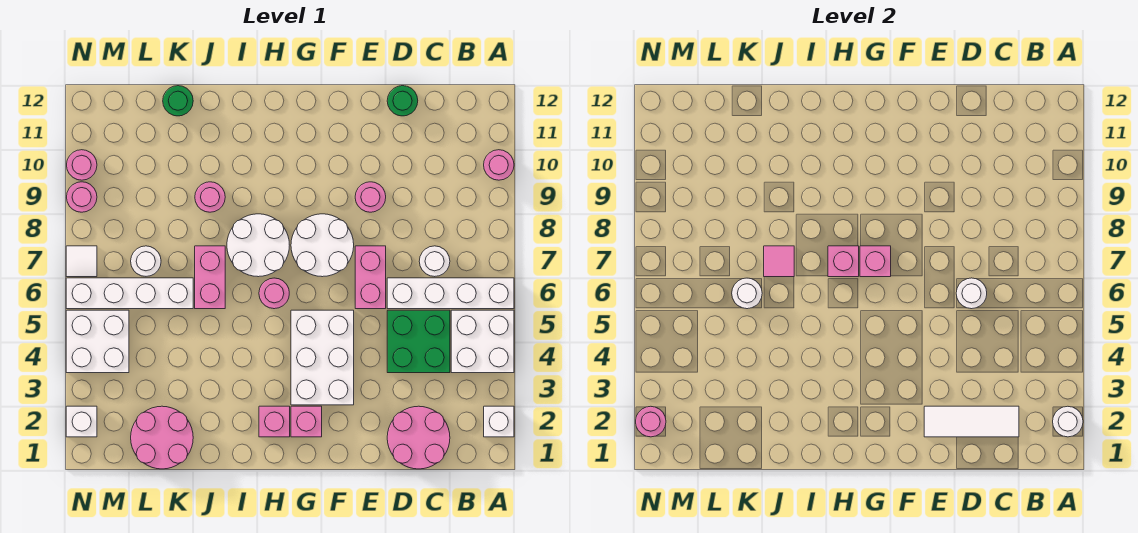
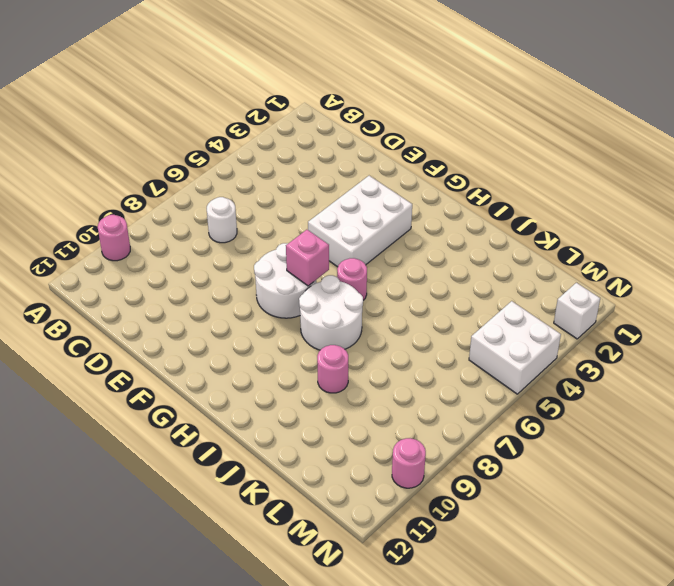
none -> white 1x1 brick [484,406,514,437]
none -> white 2x2 brick [451,310,514,373]
none -> white 1x4 brick [387,278,514,309]
none -> pink 2x2 round brick [387,406,450,469]

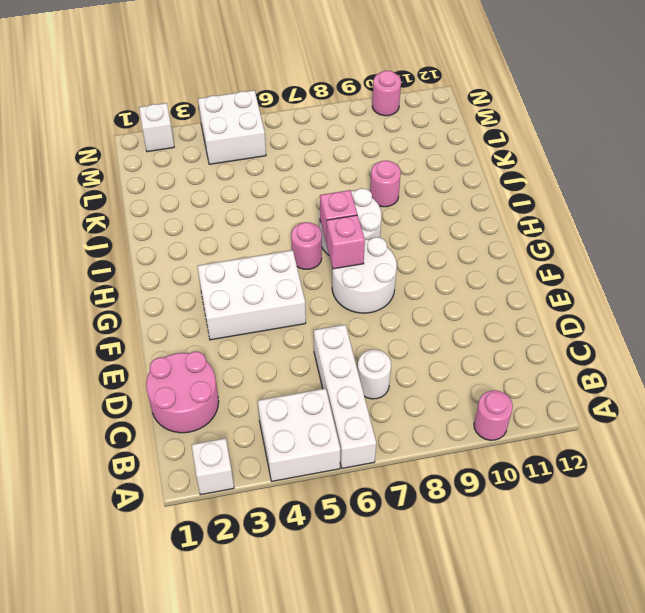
none -> green 2x2 brick [387,310,450,373]
none -> green 1x1 round brick [387,86,418,116]
none -> pink 1x2 brick [355,246,386,309]
none -> pink 1x1 round brick [355,182,386,212]

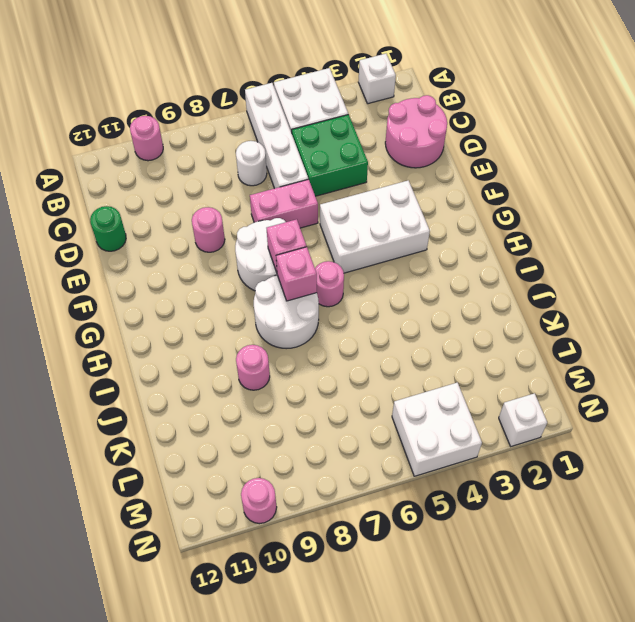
none -> pink 1x1 brick [291,406,322,437]
none -> pink 1x1 brick [259,406,290,437]
none -> pink 1x2 brick [195,246,225,309]
none -> pink 2x2 round brick [131,406,193,469]

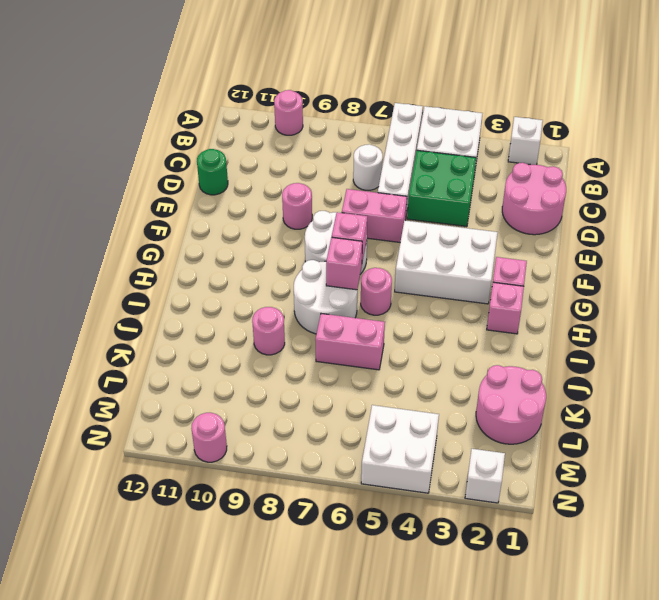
none -> white 1x4 brick [66,278,193,309]
none -> green 1x1 round brick [163,86,193,116]
none -> white 1x1 round brick [131,246,161,276]
none -> white 1x1 tile [66,246,97,277]

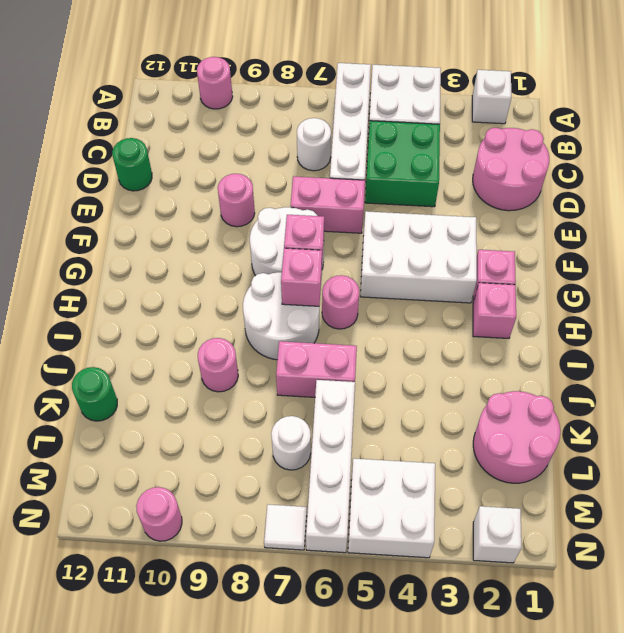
none -> pink 1x1 round brick [67,182,97,212]
none -> white 1x1 round brick [1053,406,1083,437]
none -> white 1x3 tile [924,406,1019,437]
none -> white 1x1 round brick [956,278,987,309]

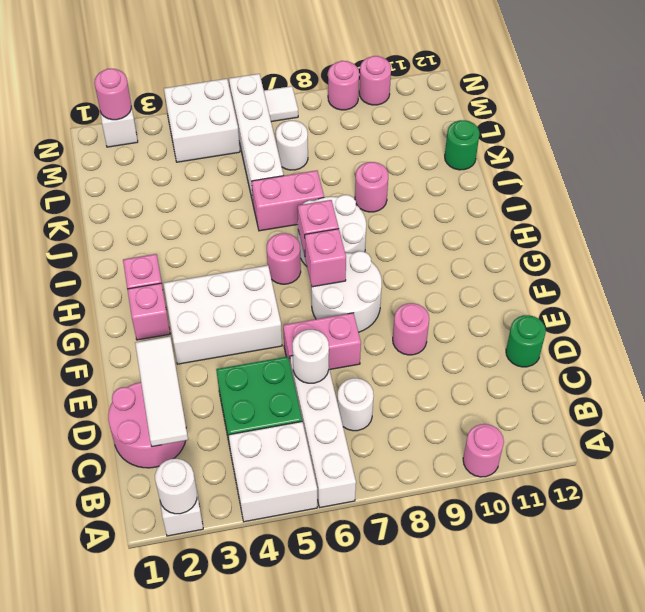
none -> pink 2x2 round brick [131,406,193,469]
none -> pink 1x1 tile [764,246,794,277]
none -> white 1x1 round brick [732,278,762,309]

